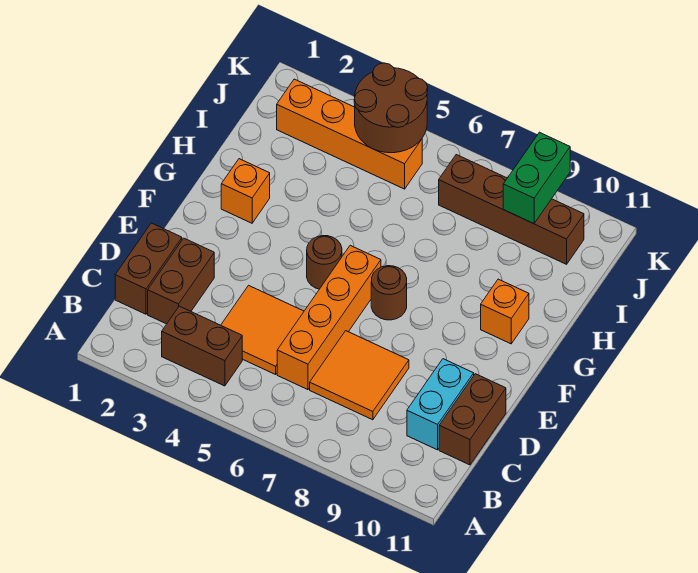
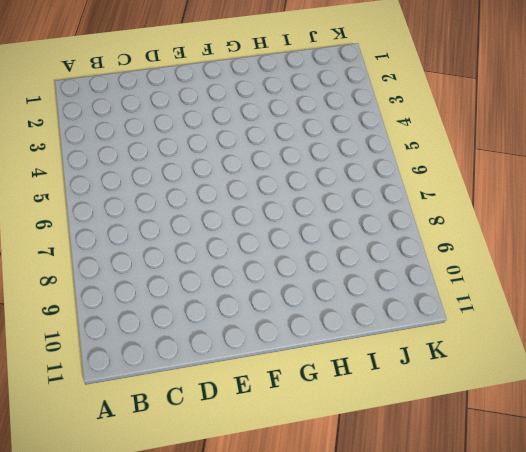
none -> brown 1x2 brick [162,306,242,386]
none -> brown 1x2 brick [115,223,182,314]
none -> brown 1x2 brick [148,238,214,324]

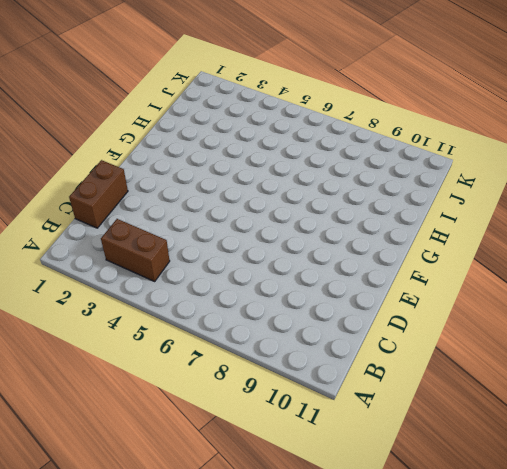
none -> brown 1x2 brick [148,238,214,324]
none -> orange 2x2 tile [221,285,304,374]
none -> orange 1x4 brick [277,245,381,390]

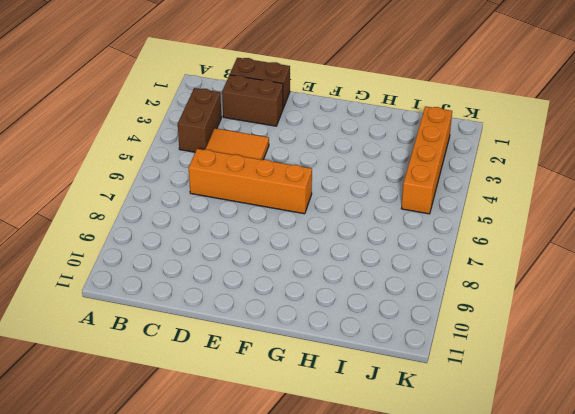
none -> orange 2x2 tile [310,331,409,420]
none -> cyan 1x2 brick [407,359,474,450]
none -> brown 1x2 brick [439,374,506,465]

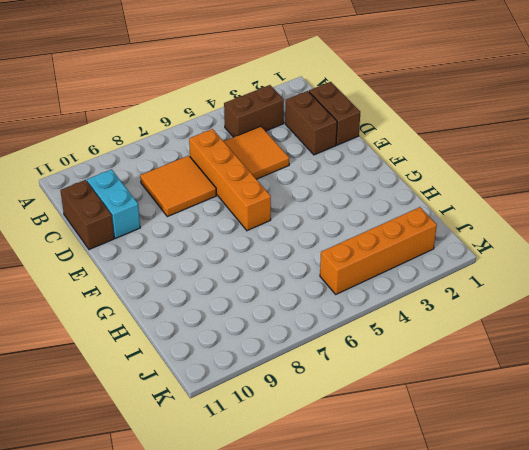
none -> brown 1x1 round brick [307,236,342,289]
none -> brown 1x1 round brick [371,266,407,320]
none -> orange 1x1 brick [221,159,270,223]

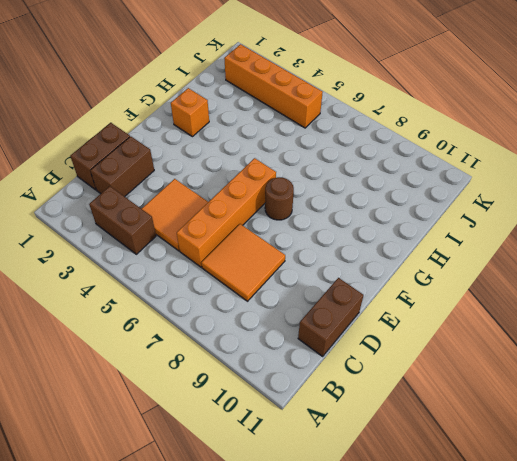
none -> cyan 1x2 brick [407,359,474,450]
none -> brown 1x1 round brick [307,236,342,289]
none -> orange 1x1 brick [481,279,529,344]

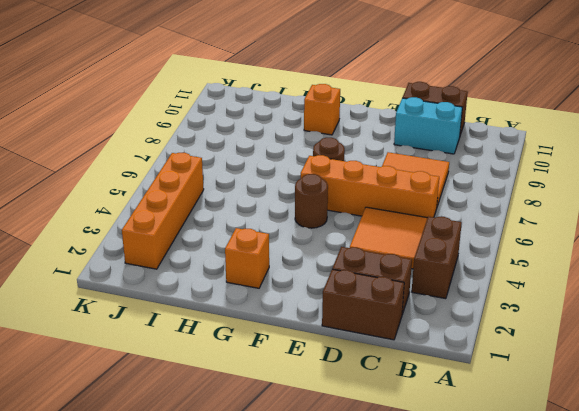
none -> brown 1x4 brick [439,155,584,264]
none -> brown 2x2 round brick [354,63,428,153]
none -> green 1x2 brick [503,132,570,224]

